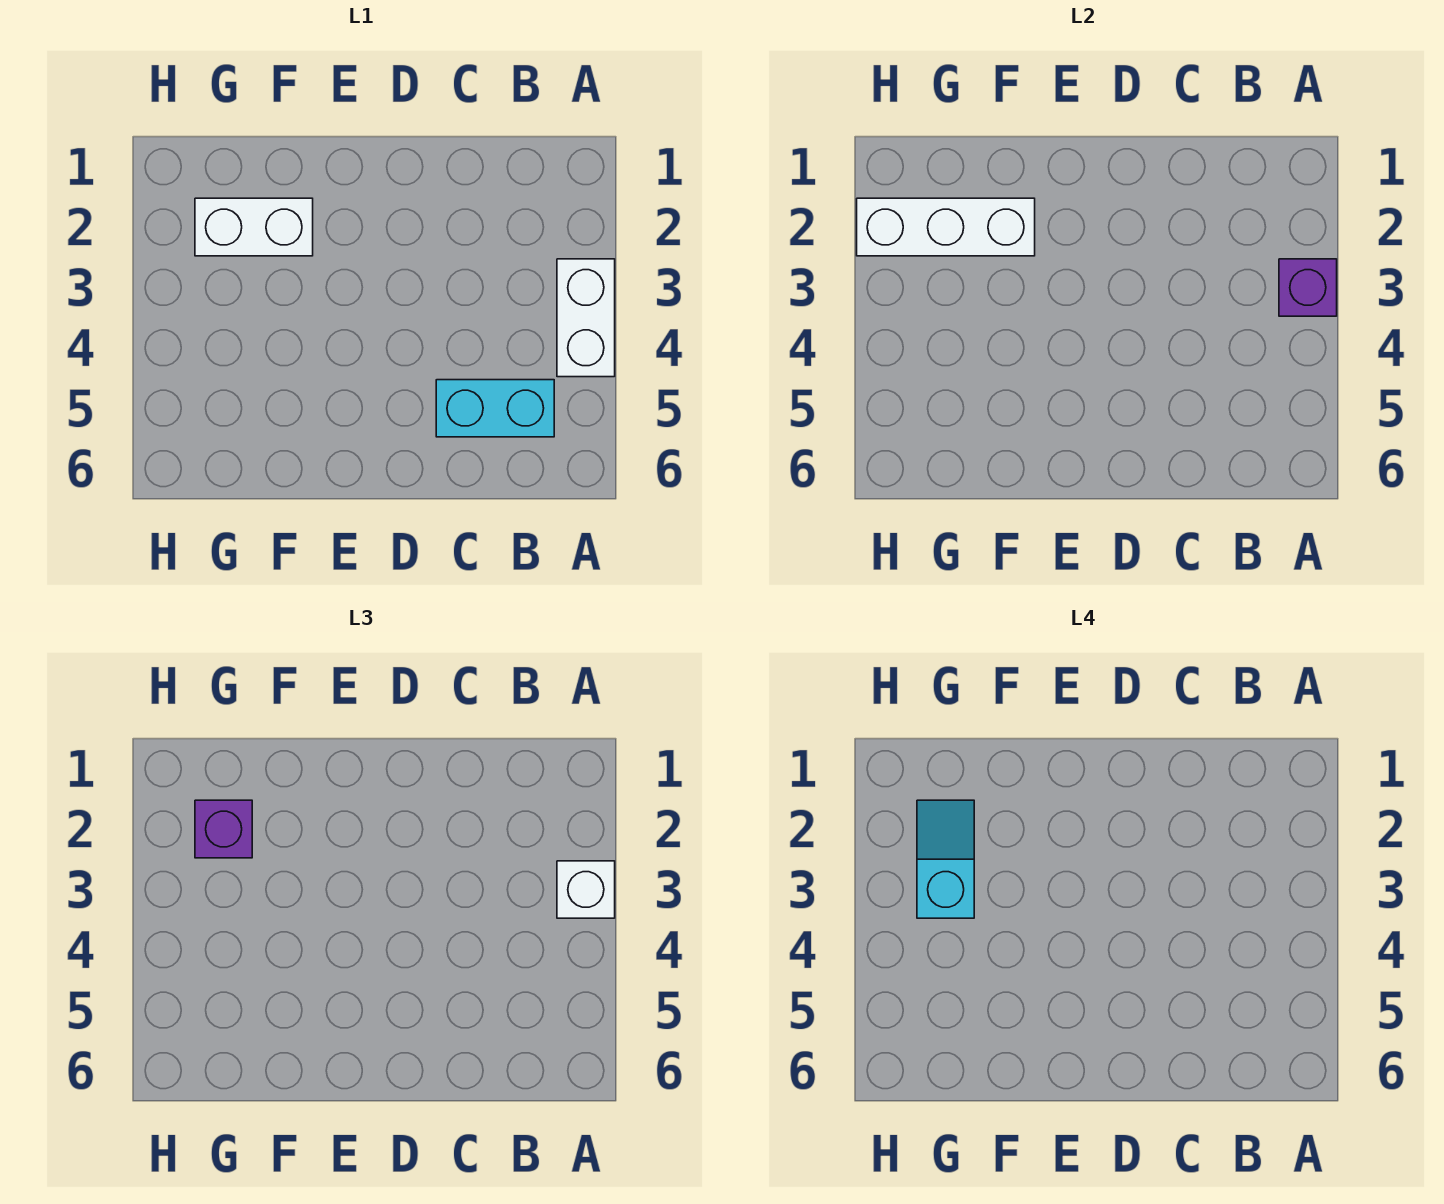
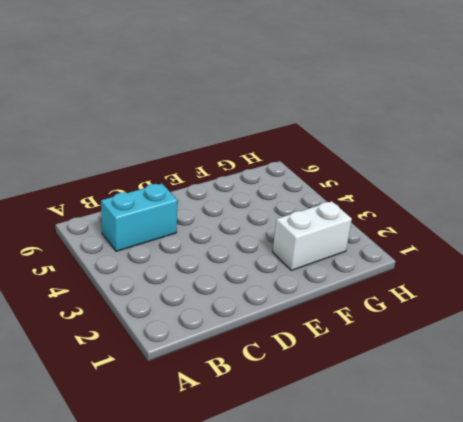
none -> white 1x2 brick [557,259,615,377]
none -> purple 1x1 brick [1279,259,1337,316]

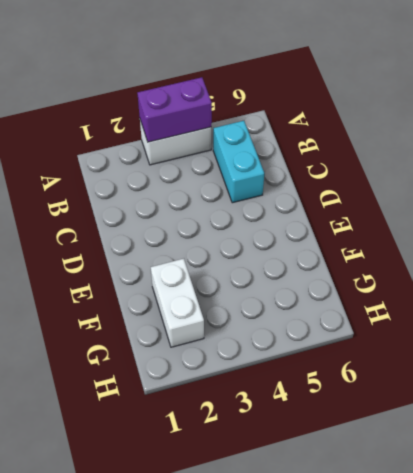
purple 1x2 brick [137,77,212,142] -> purple 1x1 brick [1279,259,1337,316]
none -> white 1x3 brick [857,198,1035,256]
none -> white 1x1 brick [557,861,615,918]

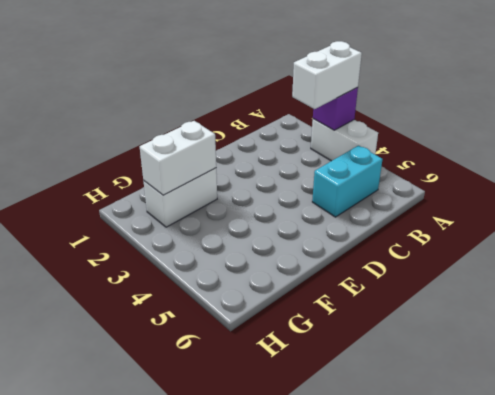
white 1x2 brick [292,41,362,109] -> white 1x1 brick [557,861,615,918]
white 1x2 brick [140,121,216,195] -> white 1x3 brick [857,198,1035,256]
none -> purple 1x1 brick [195,800,252,858]
none -> cyan 1x2 slope [917,800,974,918]

